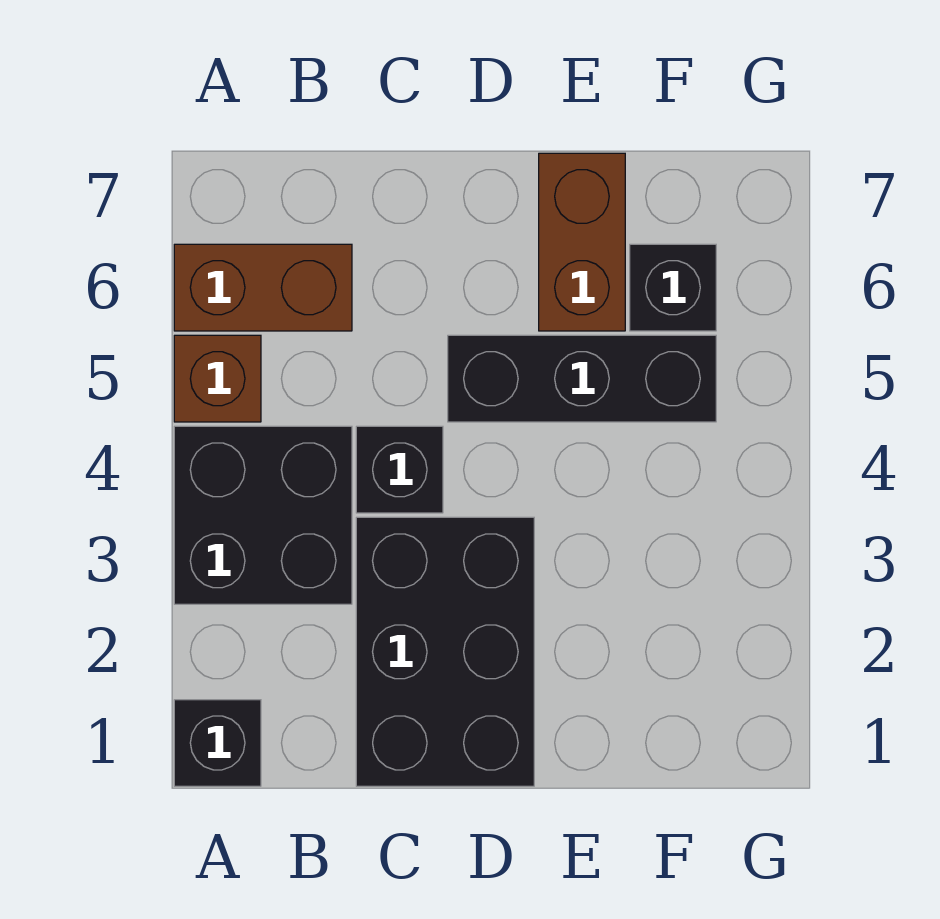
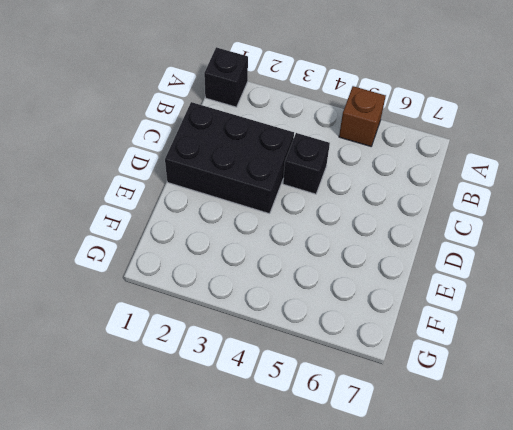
none -> black 2x2 brick [174,426,352,604]
none -> brown 1x2 brick [174,244,352,331]

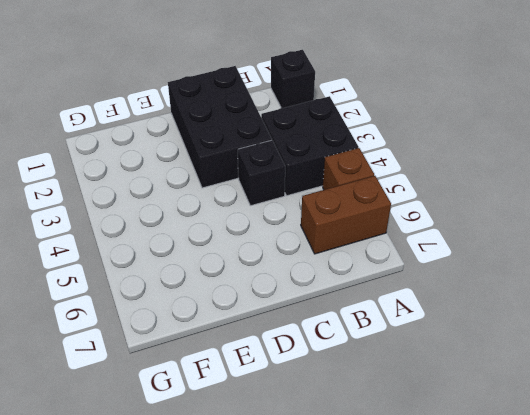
none -> black 1x3 brick [448,335,716,422]
none -> brown 1x2 brick [539,153,625,331]

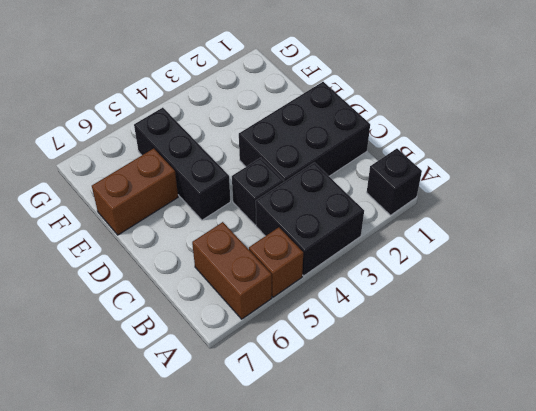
none -> black 1x1 brick [630,244,716,331]

